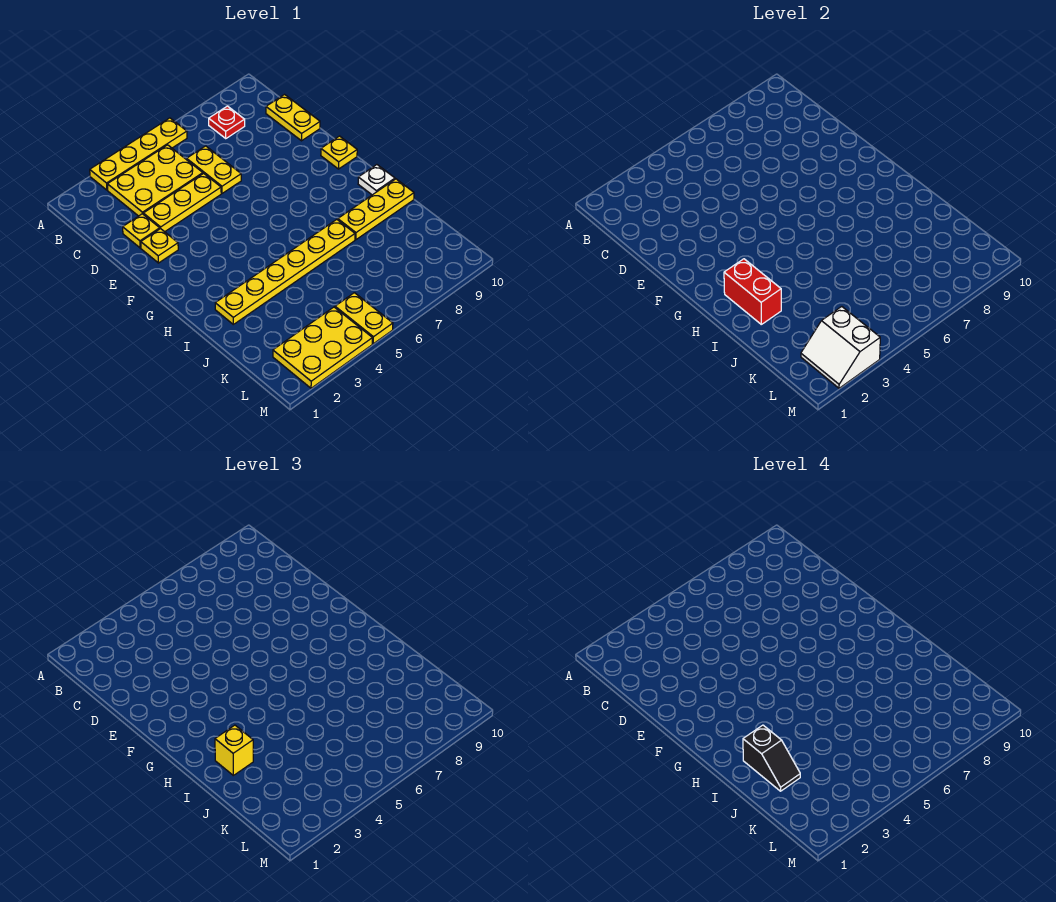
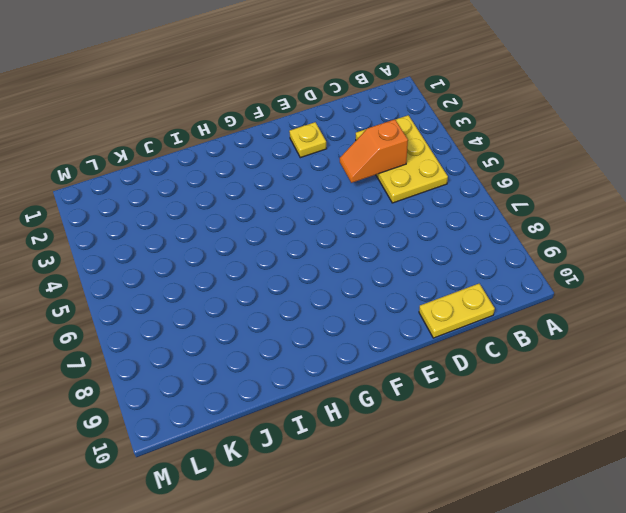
orange 1x2 slope [340,119,408,183] -> none
none -> yellow 1x4 plate [90,118,187,190]
none -> red 1x1 plate [209,106,245,138]
none -> yellow 1x2 plate [187,146,241,193]

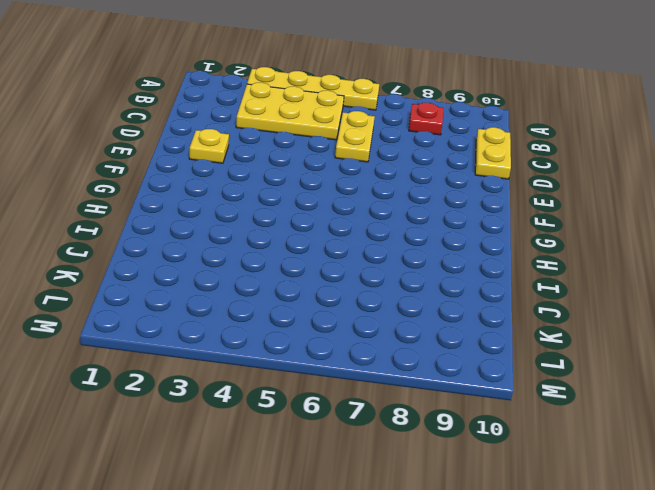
none -> yellow 1x1 plate [123,214,160,248]
none -> yellow 1x3 plate [143,173,221,232]
none -> yellow 1x1 plate [321,136,357,169]

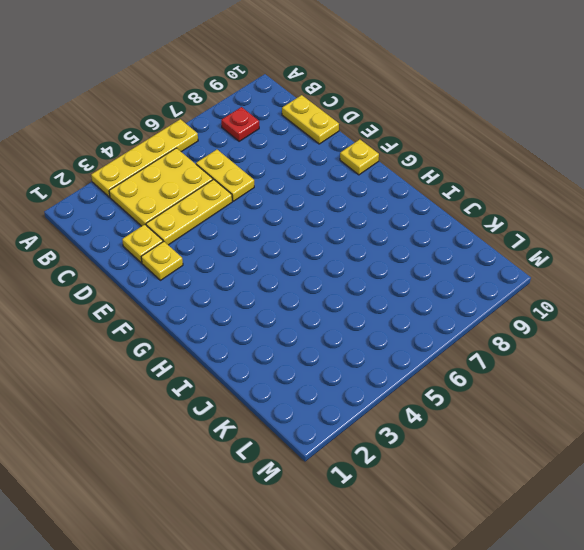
none -> white 1x1 plate [358,165,395,195]
none -> yellow 1x6 plate [215,220,355,324]
none -> yellow 1x3 plate [338,179,414,240]

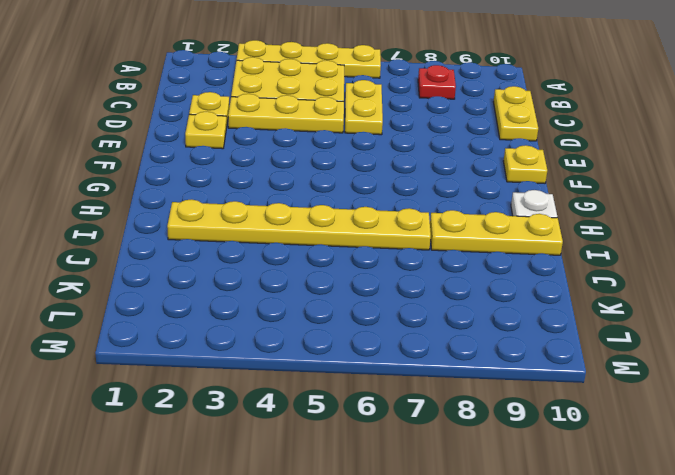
none -> yellow 2x3 plate [273,307,372,388]
none -> yellow 1x2 plate [335,293,393,344]
none -> red 1x2 brick [724,259,781,324]

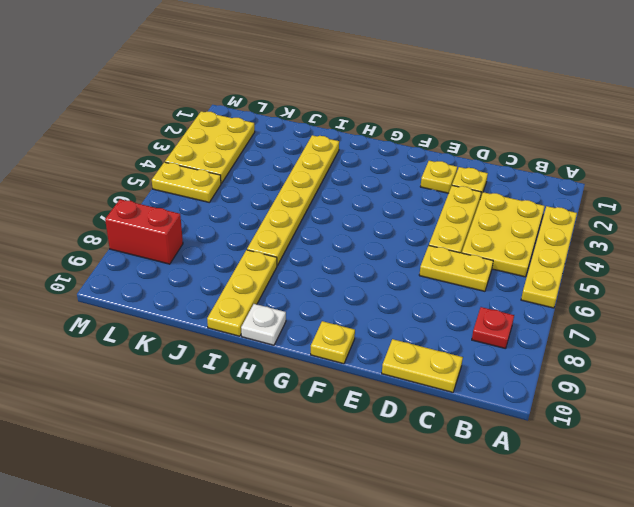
red 1x2 brick [105,199,183,264] -> red 1x2 brick moved to [724,259,781,324]
none -> white 2x2 slope [801,307,880,388]
none -> yellow 1x1 brick [215,725,253,775]
none -> black 1x2 slope [743,725,800,791]

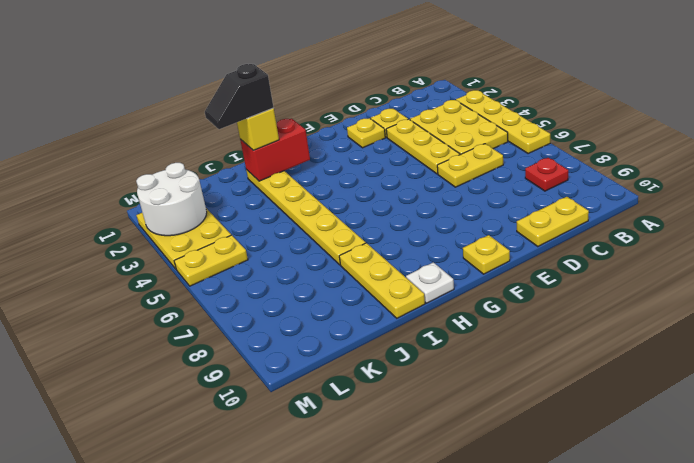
white 2x2 round brick [136,163,207,236] -> white 2x2 slope [801,307,880,388]

